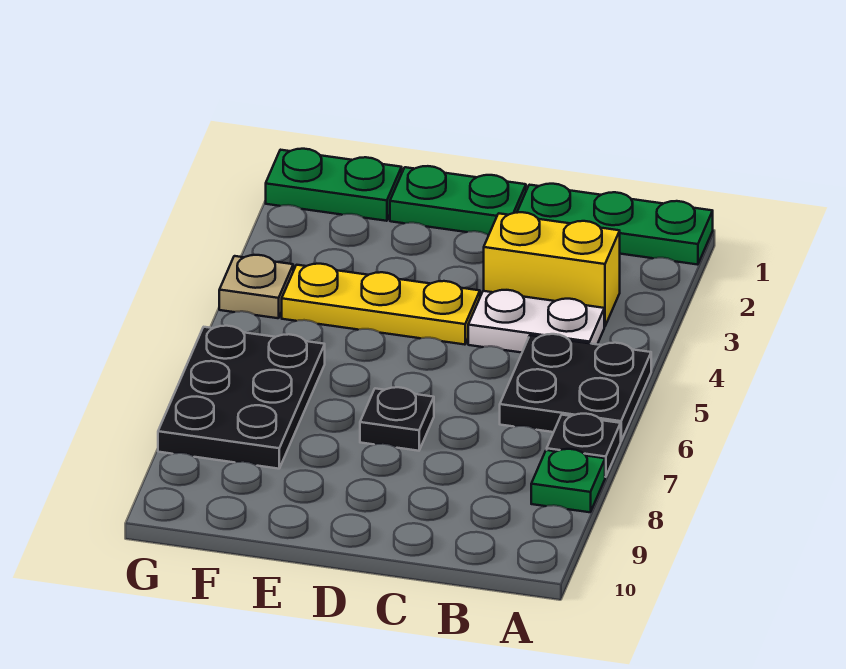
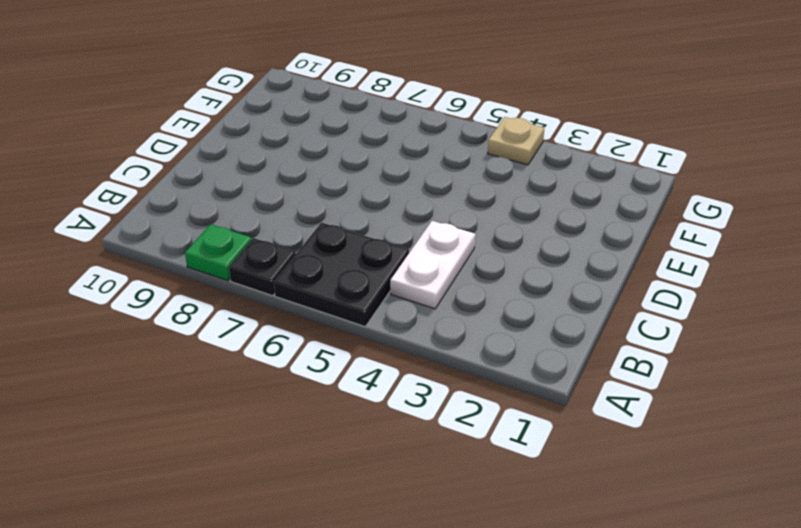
none -> green 1x3 plate [517,184,713,265]
none -> yellow 1x2 brick [484,212,620,327]
none -> green 1x2 plate [390,166,526,235]

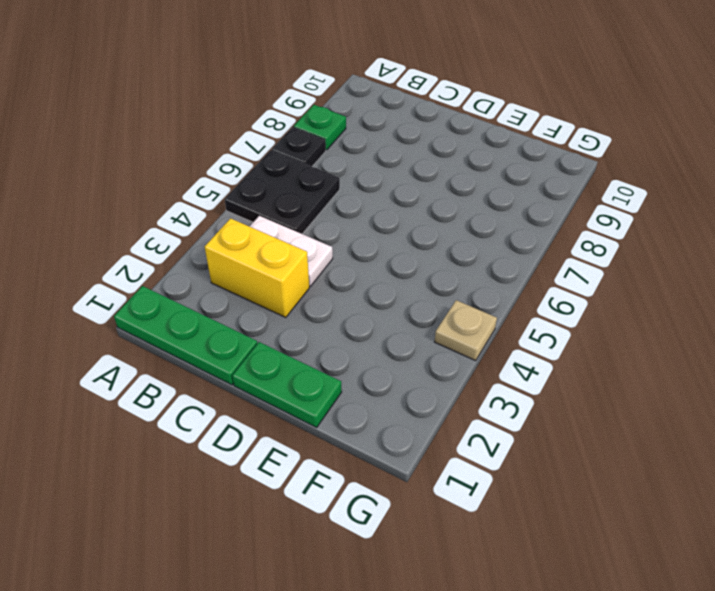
none -> yellow 1x3 plate [282,264,480,345]
none -> black 1x1 plate [360,387,434,451]
none -> green 1x2 plate [266,149,402,221]

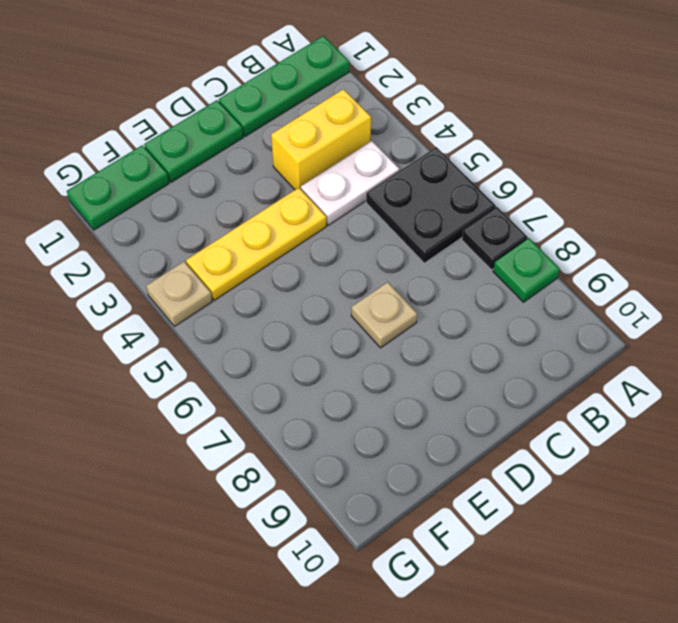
tan 1x1 plate [351,282,417,348] -> black 1x1 plate [360,387,434,451]
none -> black 2x3 plate [158,326,325,469]

